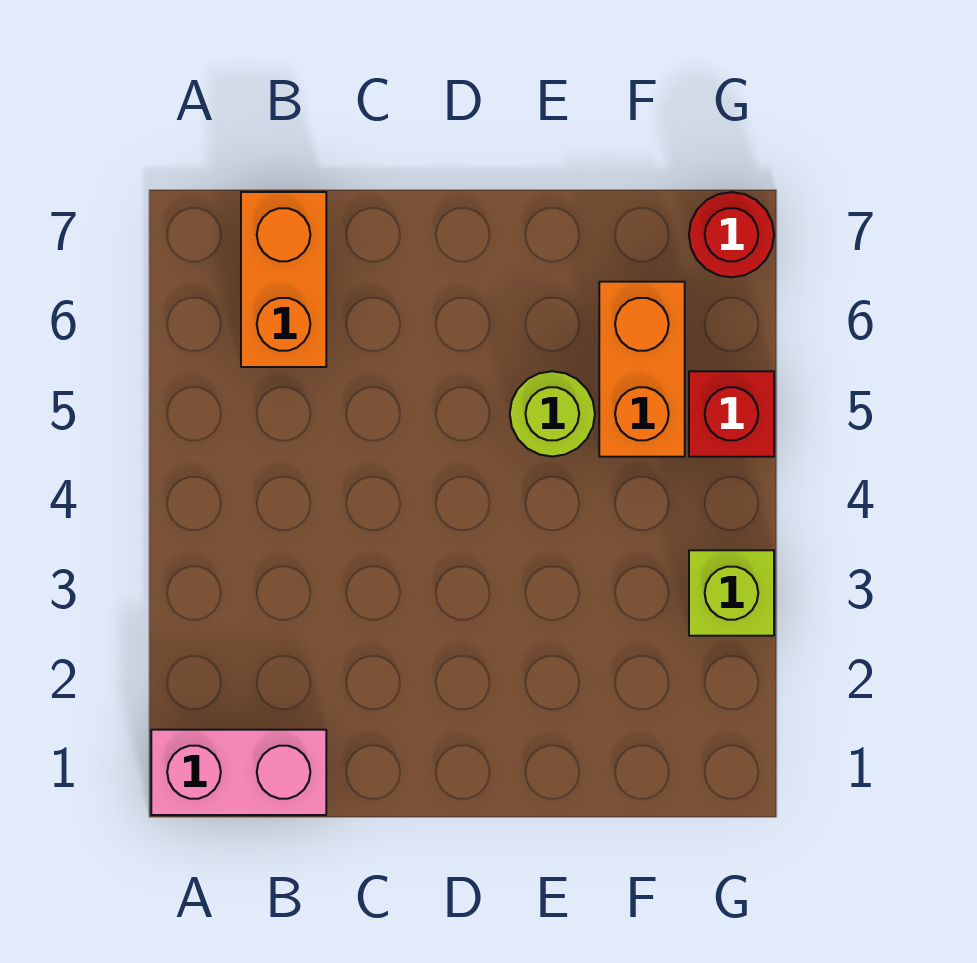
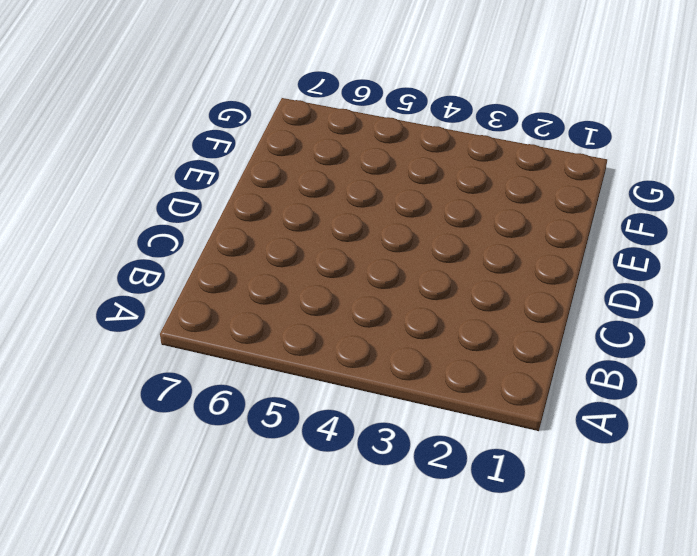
none -> pink 1x2 brick [151,730,326,815]
none -> orange 1x2 brick [241,192,326,367]

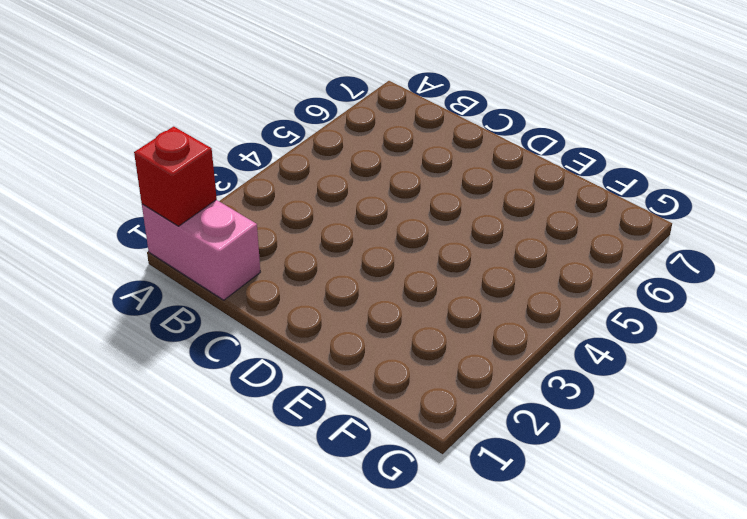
red 1x1 brick [134,126,217,226] -> red 1x1 brick moved to [689,371,774,457]
none -> orange 1x2 brick [241,192,326,367]
none -> lime 1x1 round brick [510,371,595,457]

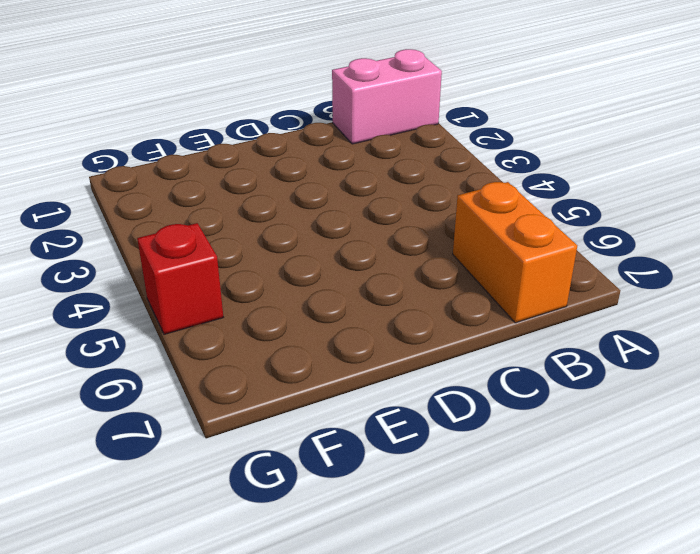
none -> lime 1x1 round brick [510,371,595,457]
none -> orange 1x2 brick [599,282,685,457]

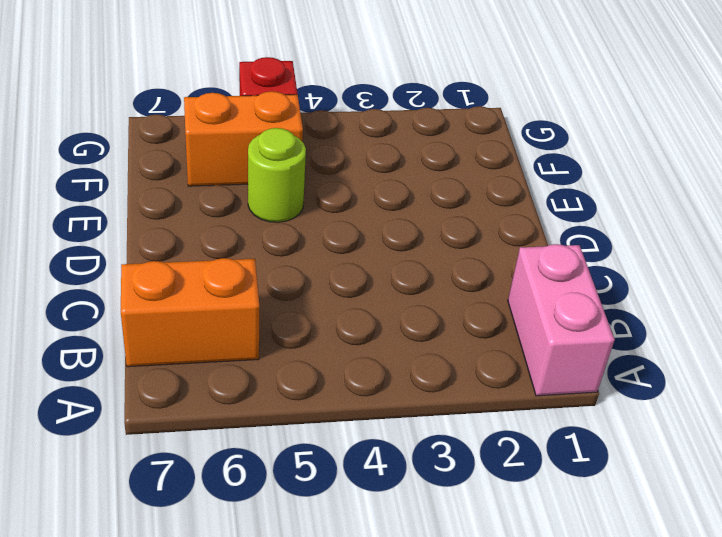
none -> lime 1x1 brick [689,550,774,636]
none -> red 1x1 round brick [689,192,774,277]

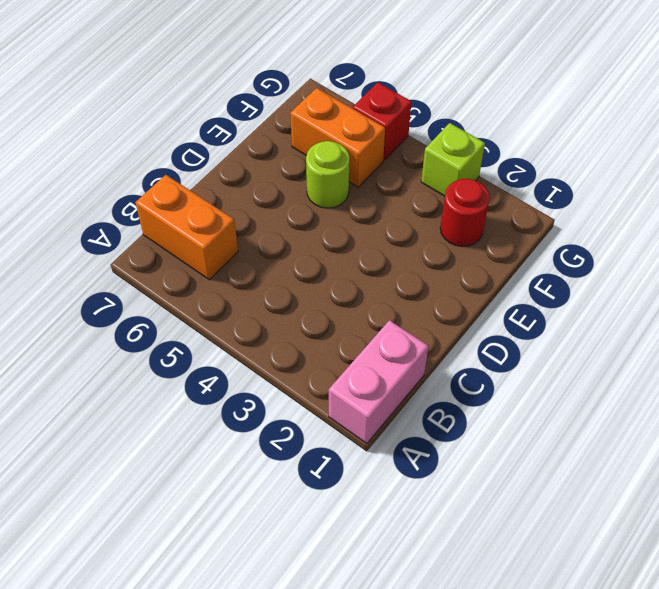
red 1x1 round brick [440,179,490,247] -> red 1x1 round brick moved to [689,192,774,277]

